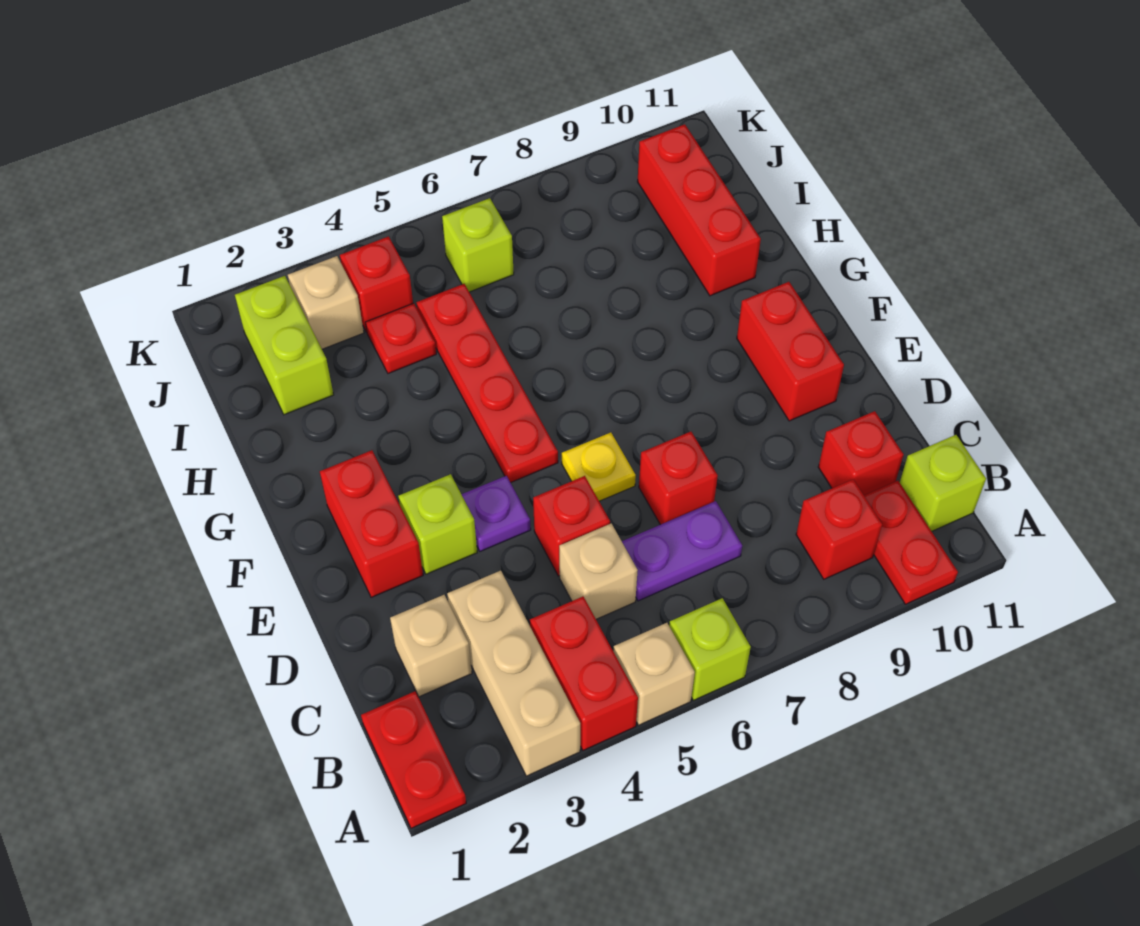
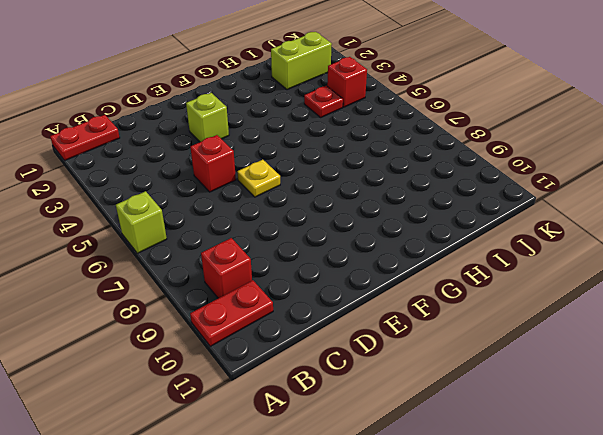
none -> tan 1x3 brick [447,571,580,776]
none -> red 1x2 brick [530,597,638,750]
none -> tan 1x1 brick [613,623,695,725]

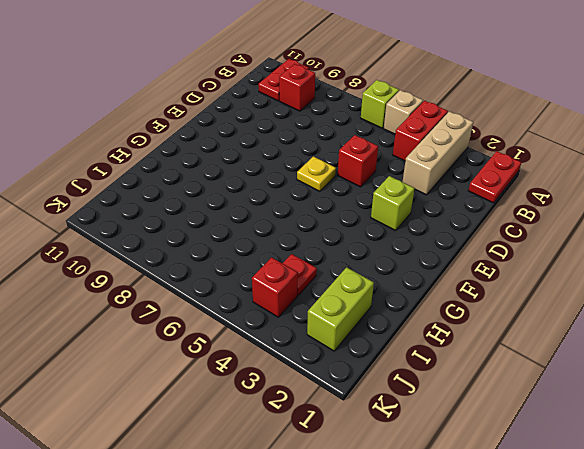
none -> lime 1x1 brick [900,435,986,531]
none -> tan 1x1 brick [390,595,472,697]
none -> tan 1x1 brick [559,524,638,619]

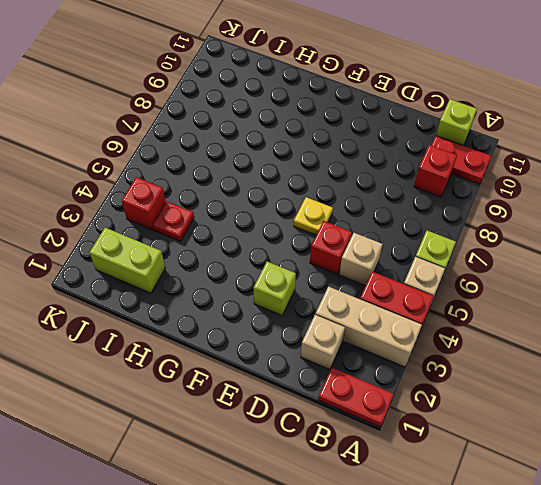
none -> purple 1x2 plate [622,501,742,601]
none -> red 1x1 brick [818,411,904,495]
none -> red 1x1 brick [639,432,718,525]

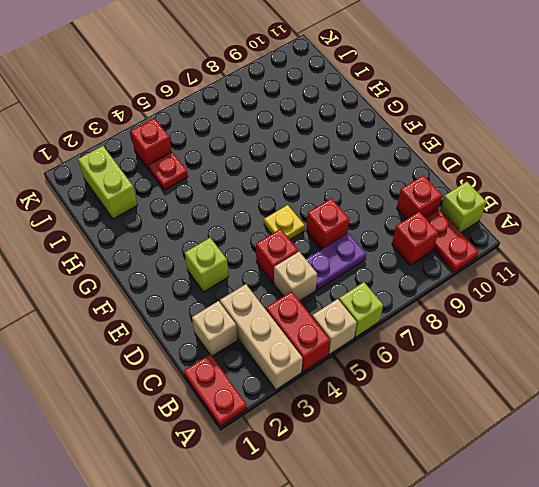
none -> red 1x2 brick [320,450,423,597]
none -> purple 1x1 plate [461,476,531,551]
none -> red 1x2 brick [737,282,844,421]

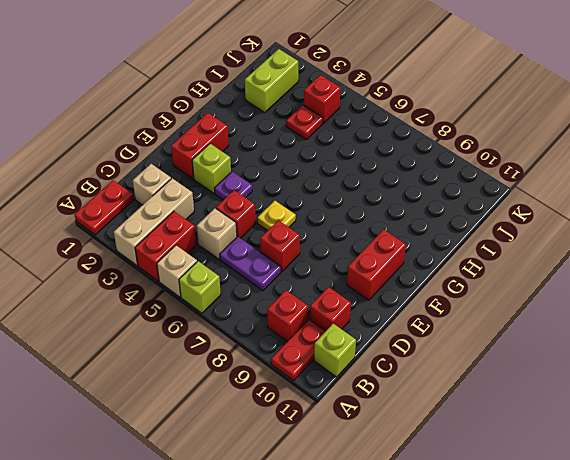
none -> red 1x4 plate [416,284,558,483]
none -> red 1x3 brick [638,124,761,296]
none -> tan 1x1 brick [288,256,364,349]

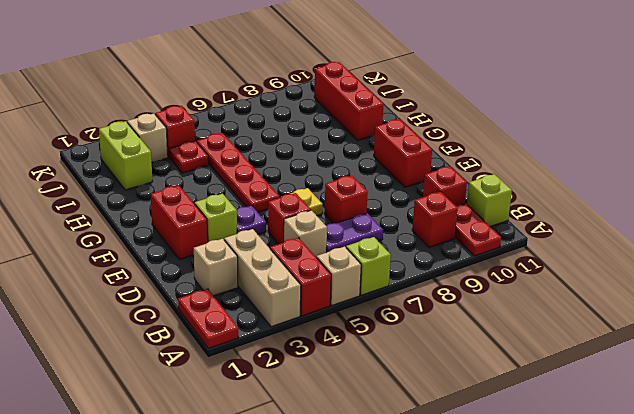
none -> lime 1x1 brick [442,198,514,292]

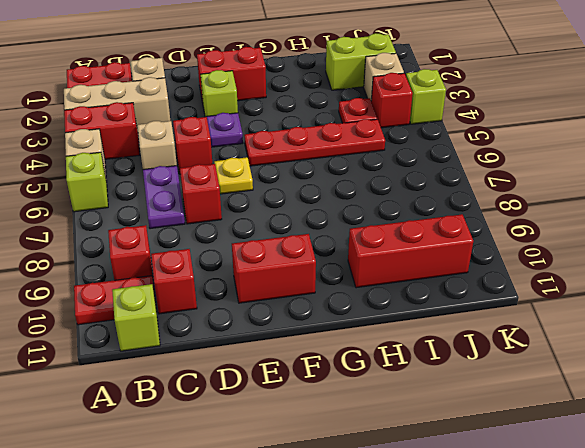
lime 1x1 brick [406,69,446,124] -> lime 1x1 brick moved to [442,198,514,292]

